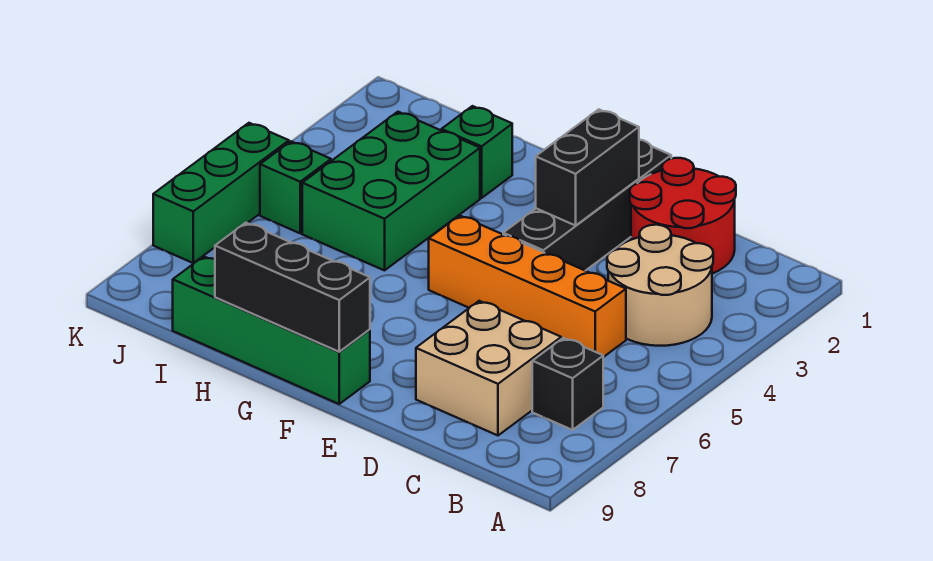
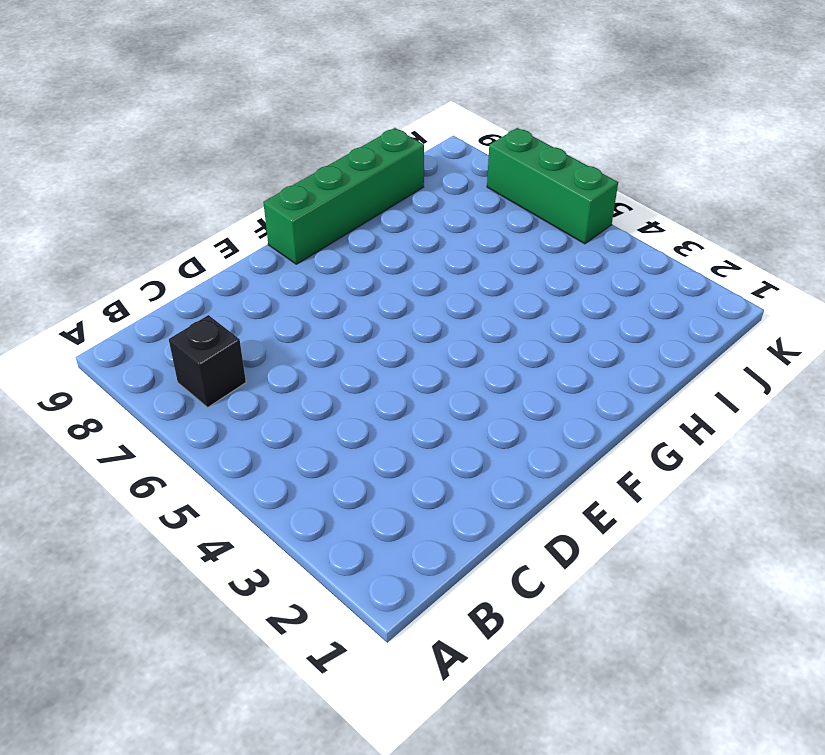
none -> tan 2x2 round brick [607,225,713,346]
none -> red 2x2 round brick [630,158,736,274]
none -> orange 1x4 brick [429,216,626,357]

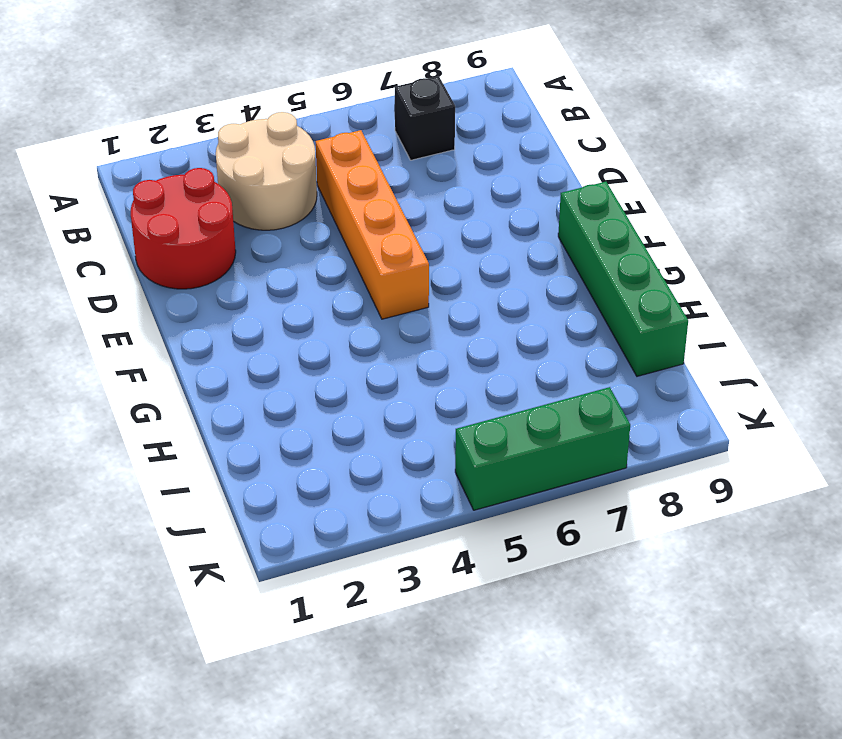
none -> tan 2x2 brick [416,301,561,435]
none -> black 1x4 brick [503,140,671,271]
none -> green 1x1 brick [442,106,512,198]

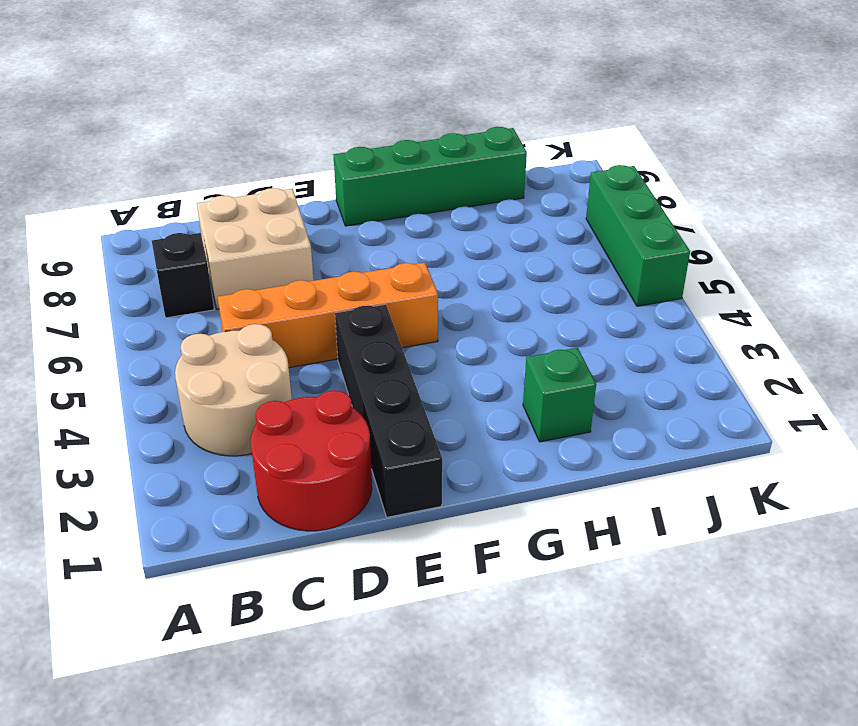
none -> green 2x3 brick [302,112,480,270]
none -> green 1x1 brick [260,141,331,233]
none -> black 1x2 brick [536,109,639,226]

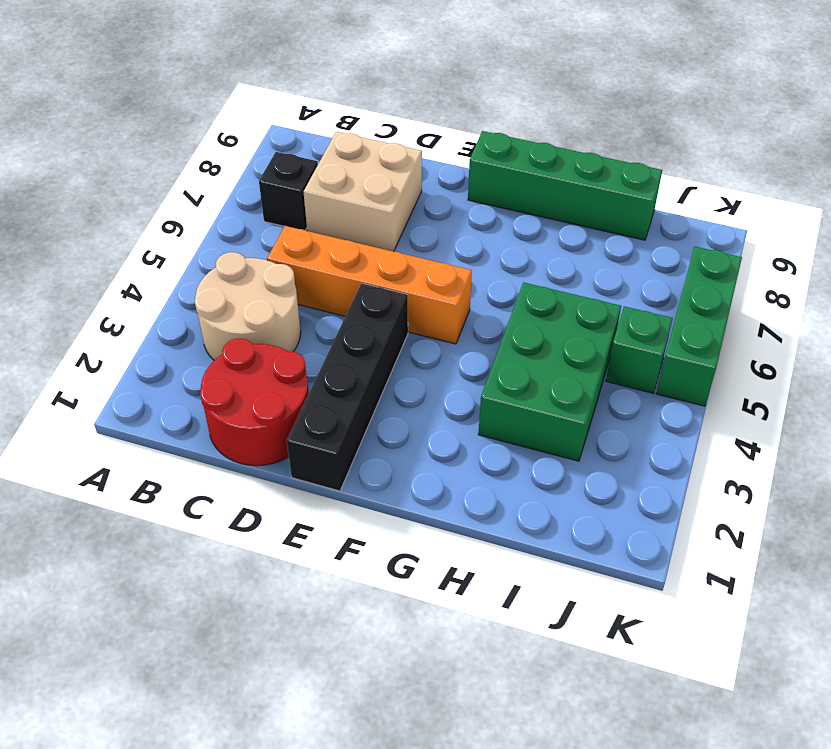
none -> green 1x1 brick [442,106,512,198]
none -> black 1x2 brick [536,109,639,226]
none -> black 1x3 brick [215,223,370,352]

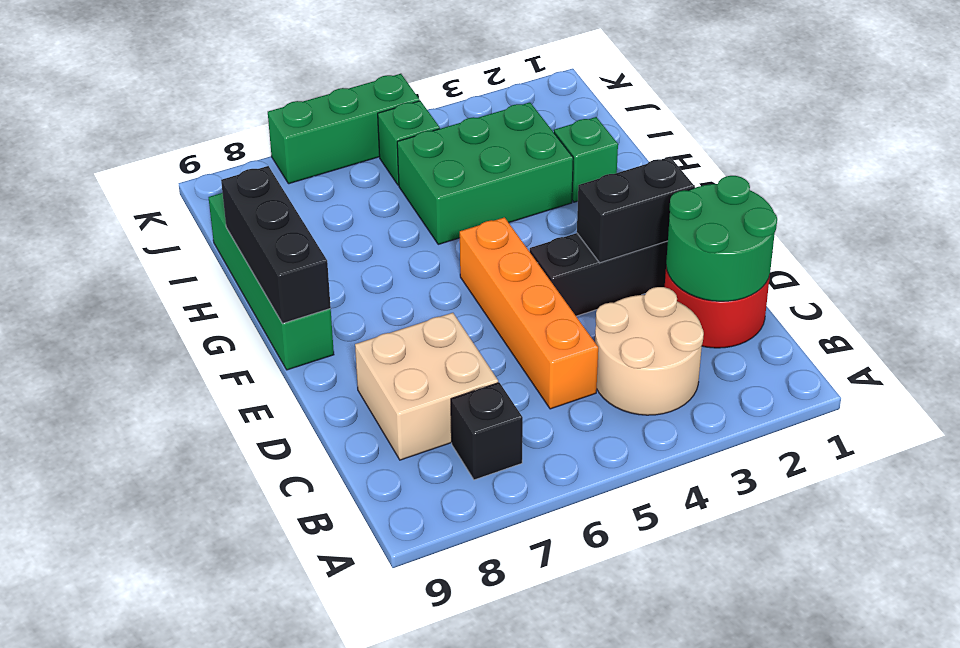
green 2x2 round brick [666,176,777,301] -> none

